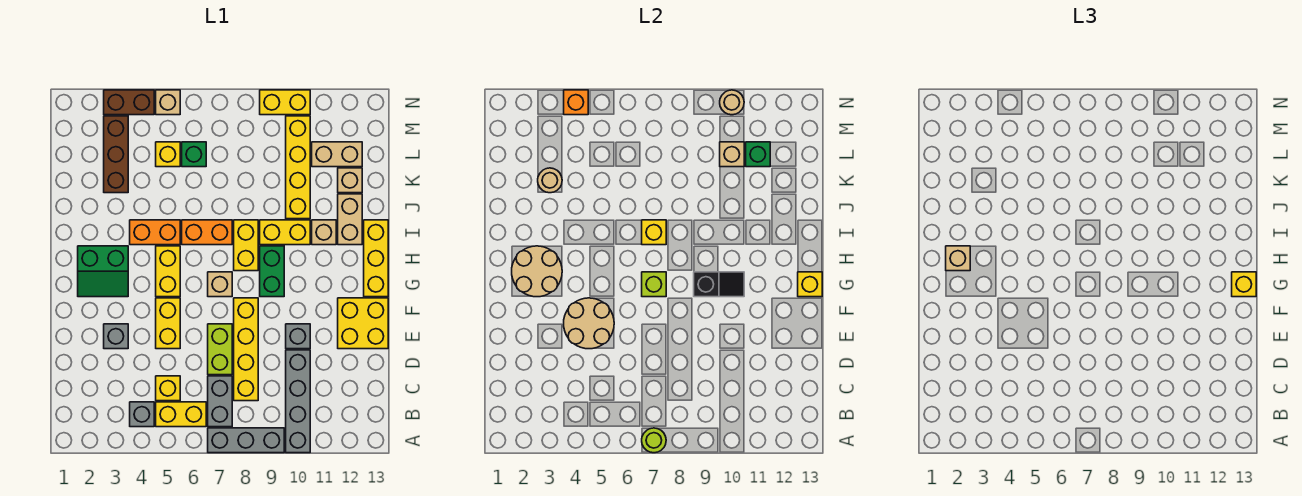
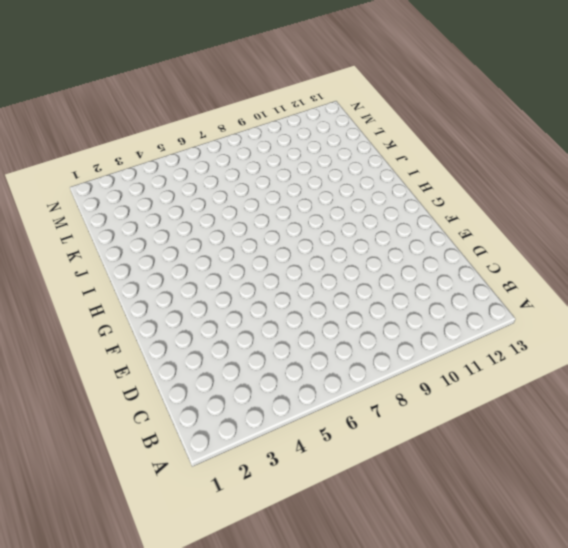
none -> grey 1x3 brick [208,428,284,453]
none -> grey 1x4 brick [286,350,310,453]
none -> grey 1x1 brick [130,402,154,427]
none -> yellow 1x2 brick [156,402,206,427]

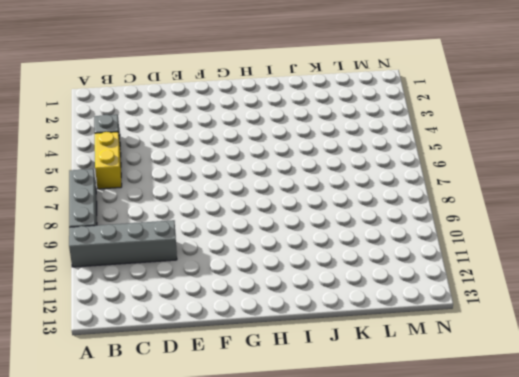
none -> grey 1x2 brick [208,376,232,427]
none -> yellow 1x1 brick [156,376,180,401]
none -> yellow 1x4 brick [234,298,258,401]
none -> lime 1x2 brick [208,324,232,375]

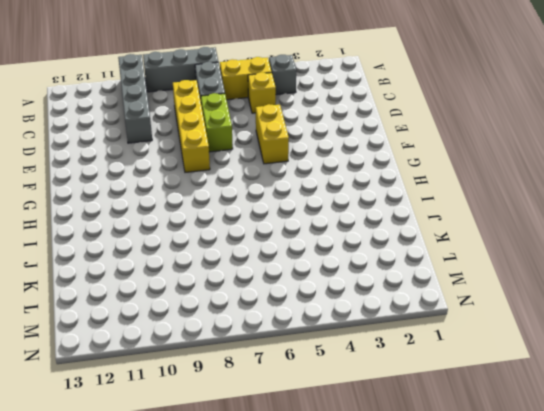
none -> grey 1x1 brick [104,324,128,349]
none -> grey 1x1 brick [286,324,310,349]
none -> yellow 2x2 brick [338,298,388,349]
none -> green 2x2 slope [78,246,128,297]

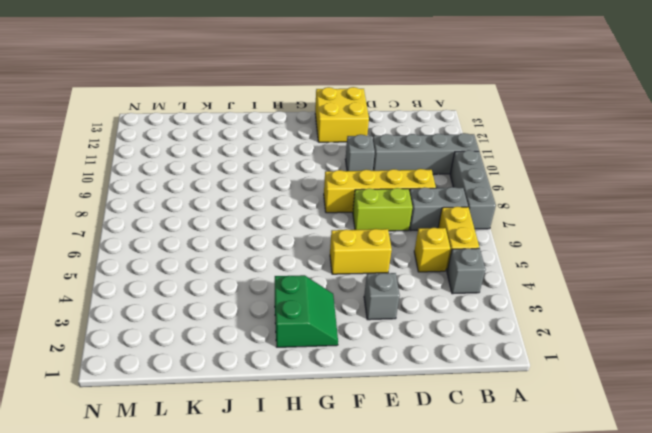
none -> yellow 1x2 brick [156,246,180,297]
none -> tan 1x1 brick [208,272,232,297]
none -> green 1x2 brick [260,246,284,297]
none -> yellow 1x3 brick [364,220,388,297]

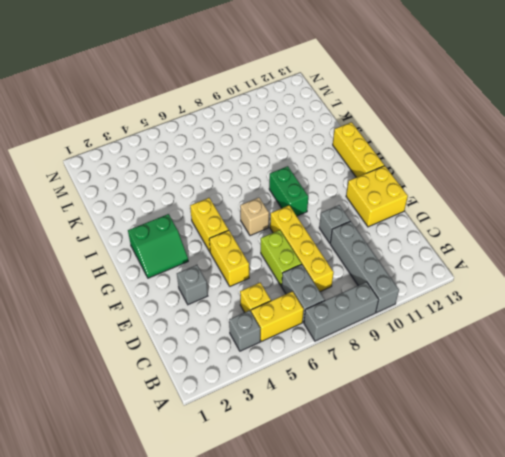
none -> yellow 1x2 brick [234,220,258,271]
none -> orange 1x2 brick [130,220,180,245]
none -> orange 1x2 brick [182,220,232,245]
none -> yellow 1x2 brick [260,220,310,245]

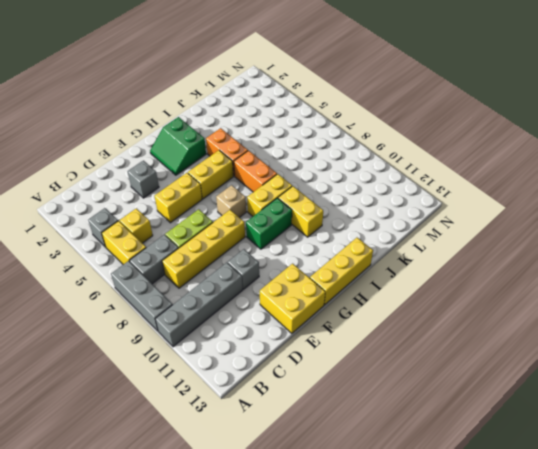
none -> tan 1x1 brick [312,220,336,245]
none -> tan 1x2 brick [338,194,362,245]
none -> yellow 1x4 brick [286,116,310,219]
none -> brown 1x3 brick [104,116,128,193]

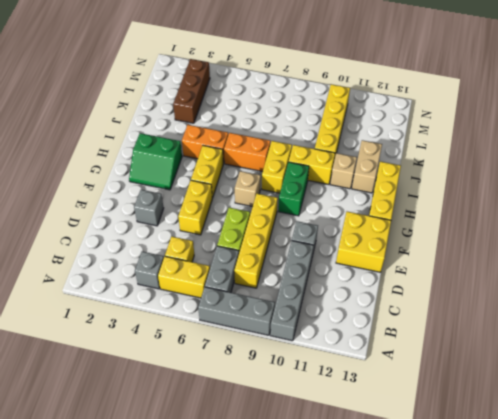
none -> tan 1x1 brick [338,168,362,193]
none -> yellow 1x1 brick [156,142,180,167]
none -> green 1x1 brick [182,142,206,167]
none -> tan 1x2 brick [312,142,362,167]

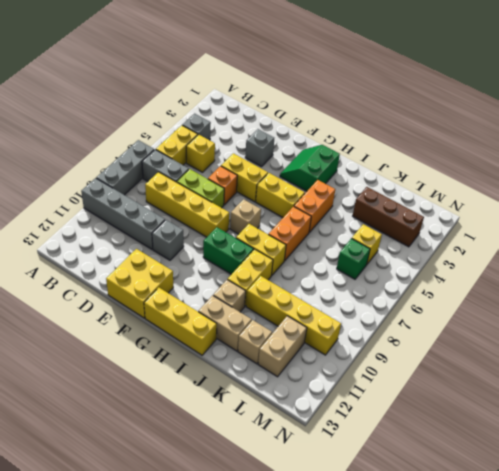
orange 1x1 brick [208,166,237,205] -> orange 1x1 brick moved to [564,90,588,115]
none -> brown 1x2 brick [104,90,154,115]
none -> tan 1x1 brick [156,90,180,115]
none -> yellow 1x2 brick [260,90,310,115]
none -> lime 1x1 round brick [642,428,666,453]

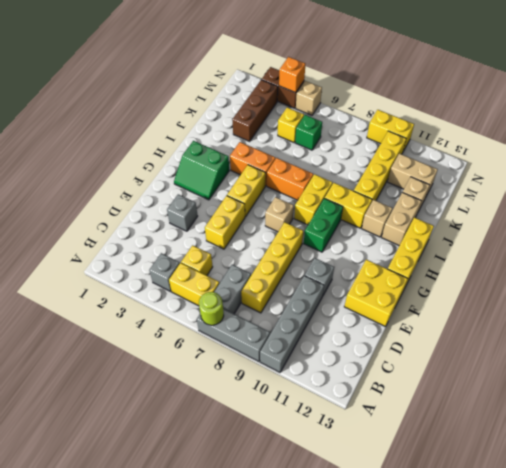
none -> lime 1x2 brick [208,324,232,375]
none -> tan 2x2 round brick [564,298,614,349]
none -> tan 2x2 round brick [512,246,562,297]
none -> lime 1x1 brick [642,272,666,297]

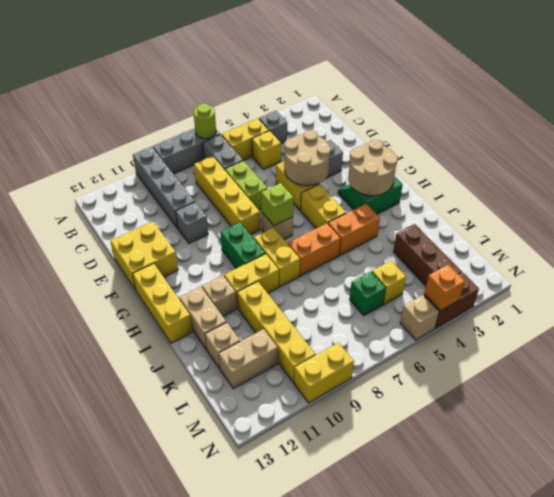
none -> black 1x2 slope [694,272,744,297]
none -> yellow 1x1 brick [798,272,822,297]
none -> yellow 1x1 brick [642,220,666,245]
none -> tan 1x1 round brick [538,168,562,193]

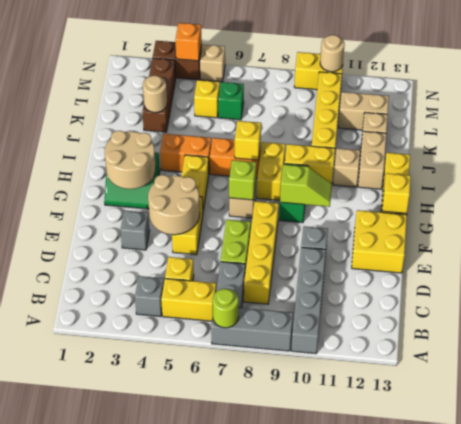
lime 1x2 slope [280,164,332,207] -> black 1x2 slope [694,272,744,297]
none -> tan 1x1 brick [720,142,744,167]
none -> green 1x1 brick [746,142,770,167]
none -> yellow 1x1 brick [1232,272,1256,297]
none -> tan 1x1 brick [946,246,970,271]

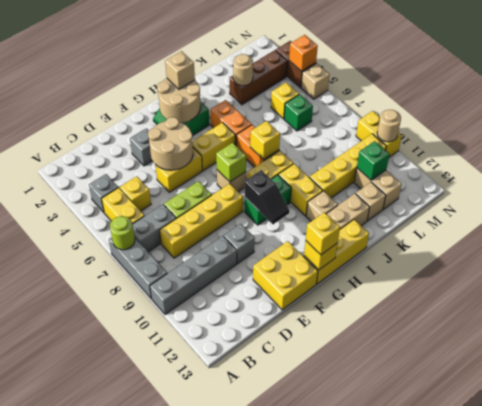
none -> tan 1x1 brick [720,142,744,167]

